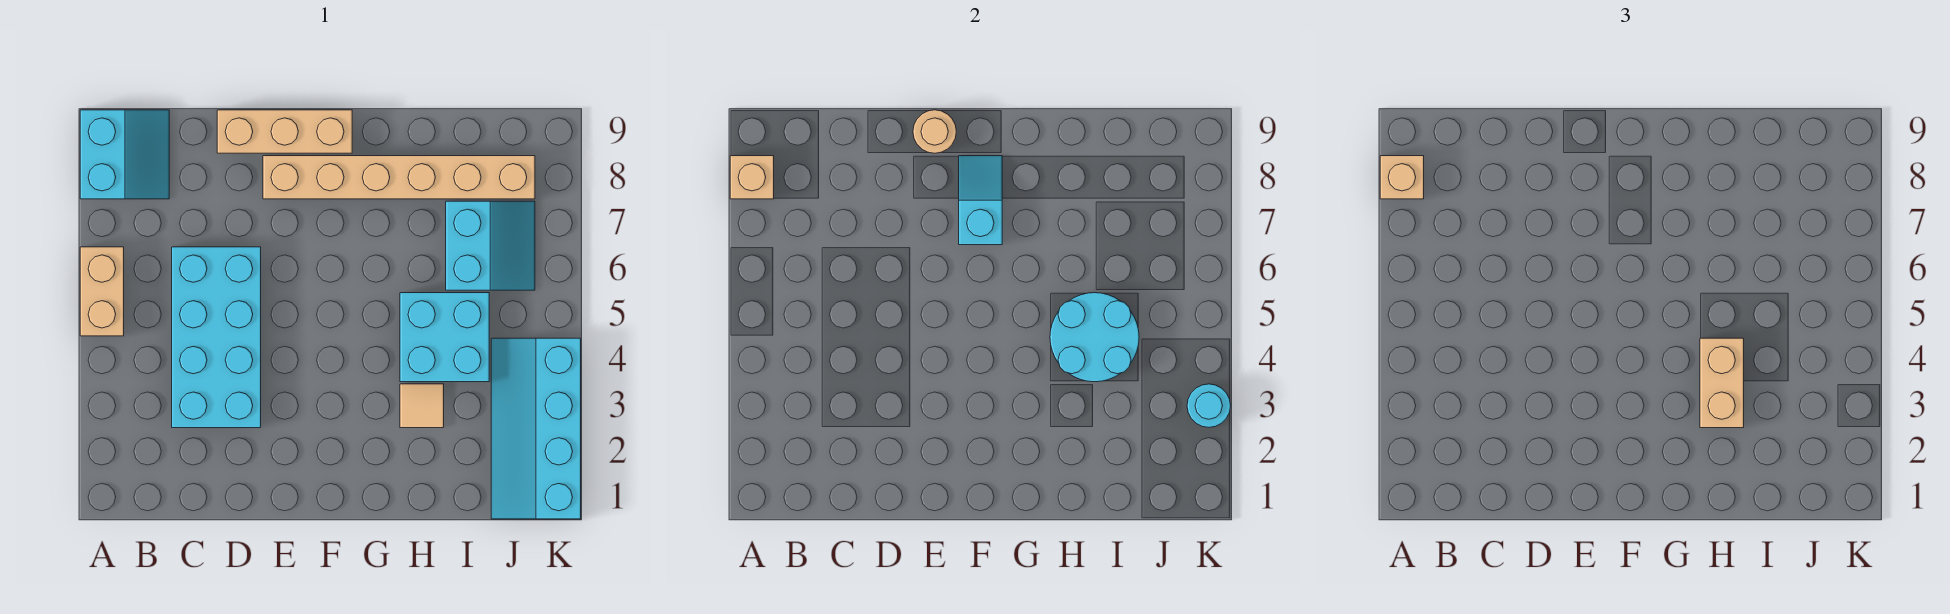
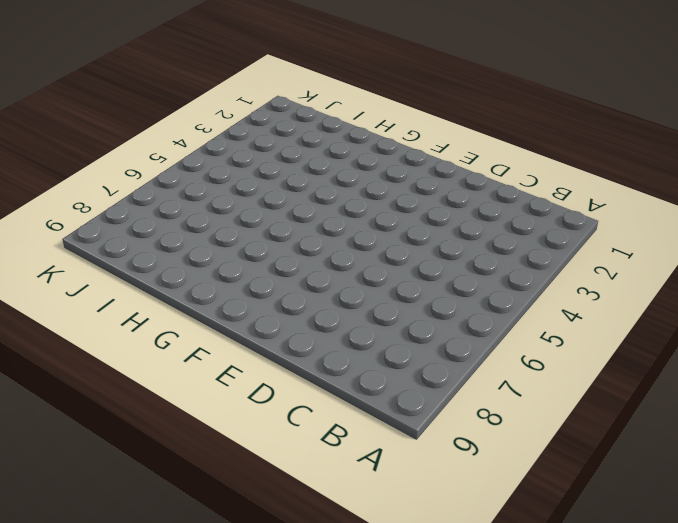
none -> tan 1x2 brick [80,247,124,336]
none -> cyan 2x2 slope [80,110,169,199]
none -> cyan 2x4 brick [172,247,261,428]

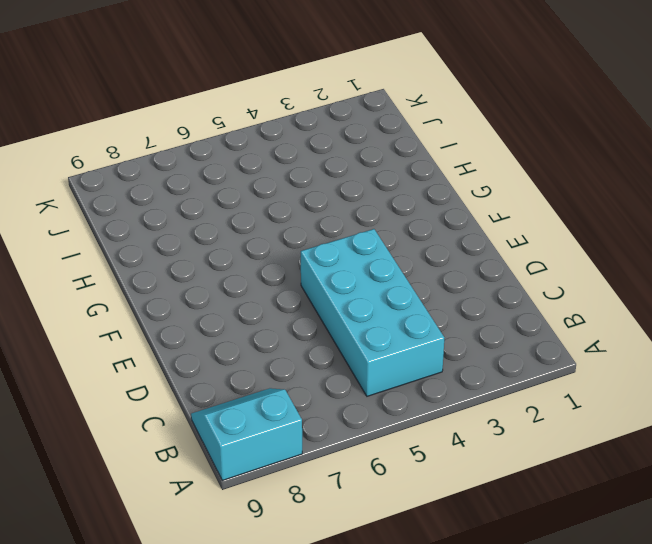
cyan 2x4 brick [301,229,444,396] -> cyan 2x4 brick turned to [172,247,261,428]
none -> tan 1x2 brick [80,247,124,336]
none -> tan 1x3 brick [217,110,352,153]
none -> tan 1x6 brick [263,156,535,199]

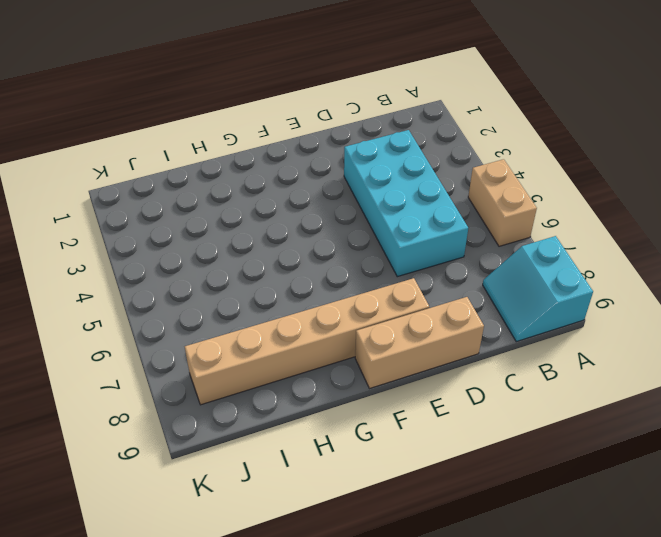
none -> tan 1x1 tile [400,384,444,428]
none -> cyan 2x2 brick [400,293,489,382]
none -> cyan 2x2 slope [446,201,535,290]

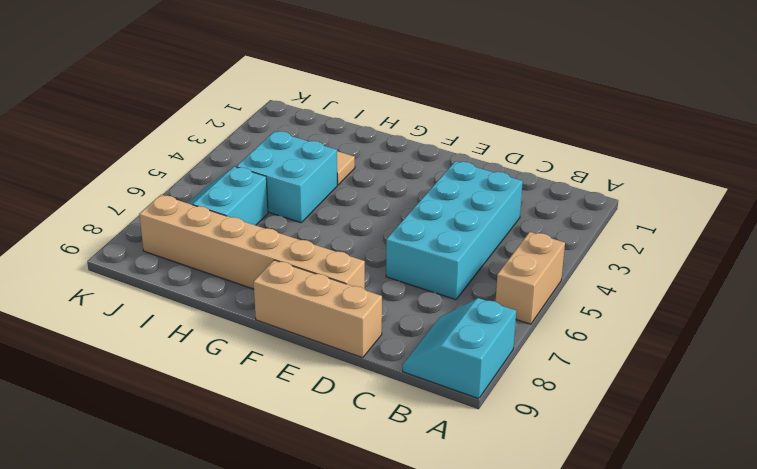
none -> cyan 2x4 slope [491,338,581,519]
none -> tan 1x1 brick [730,156,774,199]
none -> tan 1x1 round brick [913,110,956,153]

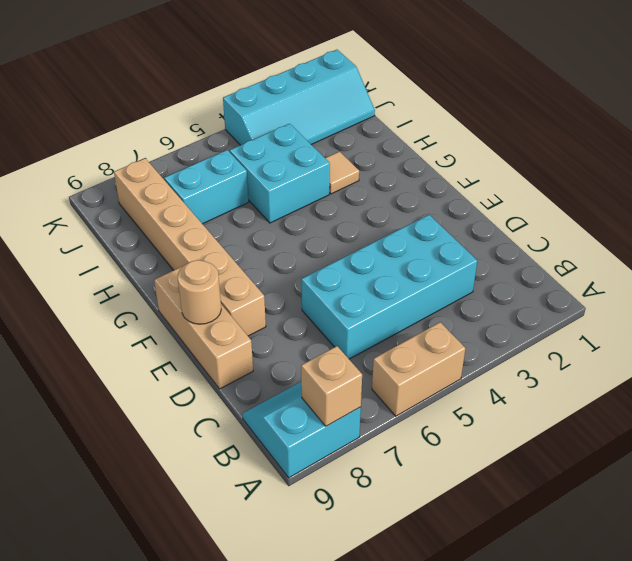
none -> cyan 1x2 slope [959,156,1002,245]
none -> cyan 2x2 round brick [1050,293,1139,382]
none -> cyan 1x1 round brick [1187,384,1231,427]

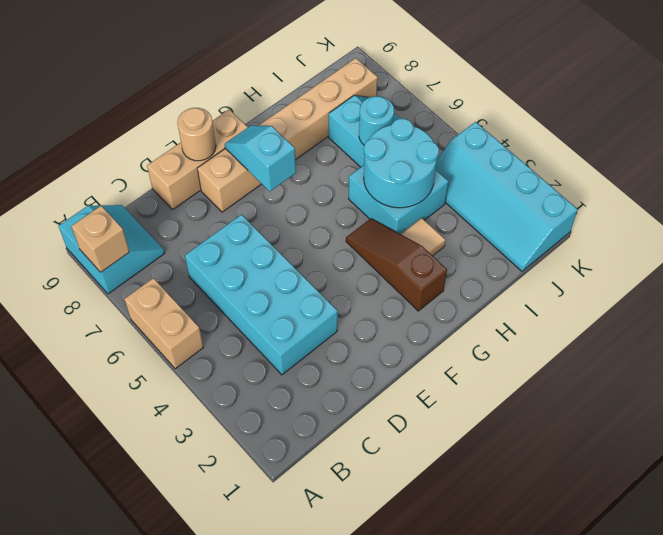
brown 1x3 slope [346,218,447,311] -> none
cyan 1x1 round brick [359,96,394,145] -> cyan 1x1 round brick moved to [1187,384,1231,427]
none -> tan 1x1 brick [1380,156,1424,199]
none -> tan 1x2 brick [1700,338,1744,428]

